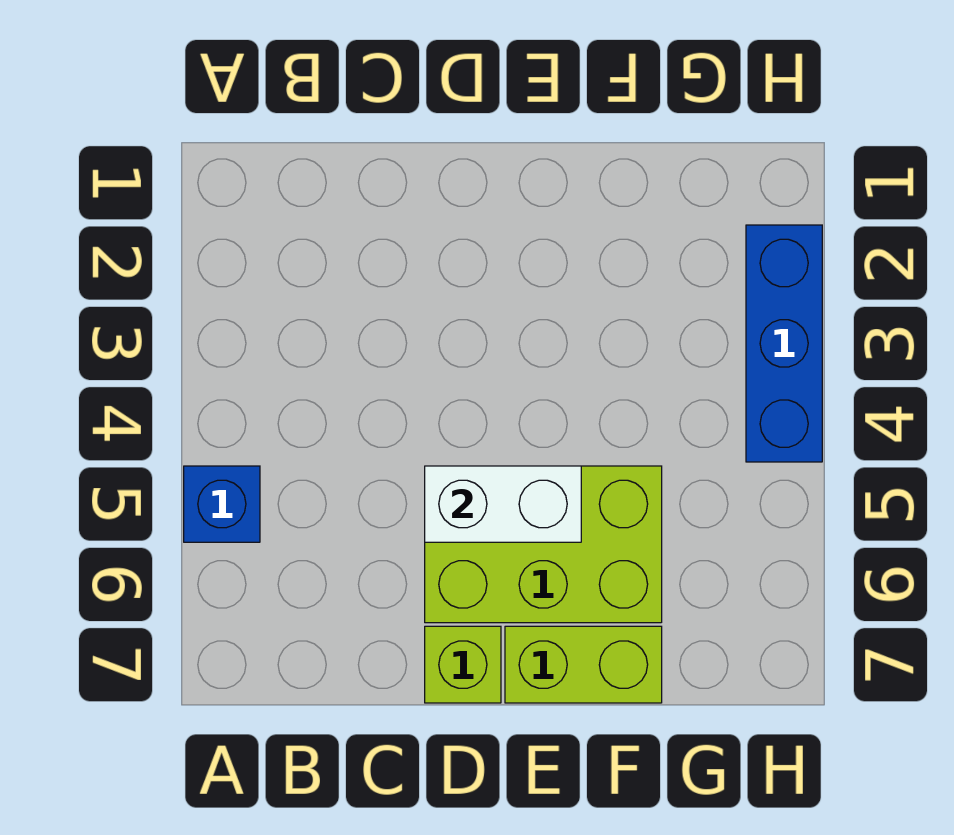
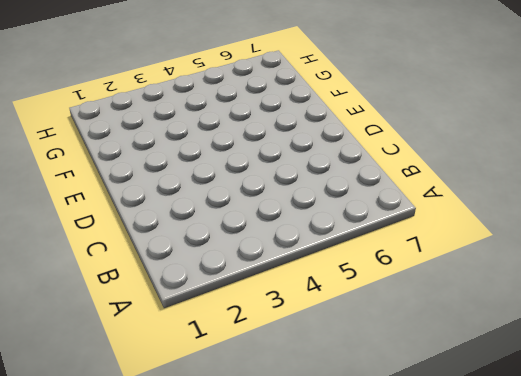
none -> blue 1x1 brick [184,466,260,542]
none -> lime 2x3 brick [425,466,662,623]

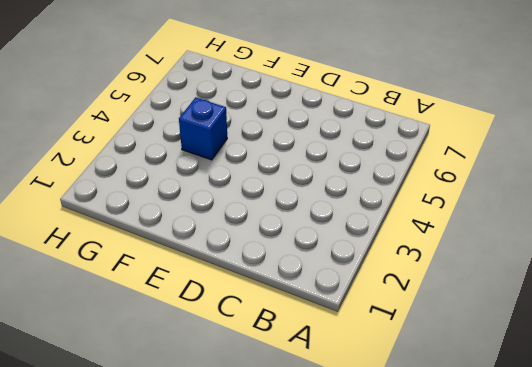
blue 1x1 brick [179,97,227,160] -> blue 1x1 brick moved to [184,466,260,542]
none -> lime 2x3 brick [425,466,662,623]
none -> lime 1x1 brick [425,626,501,703]

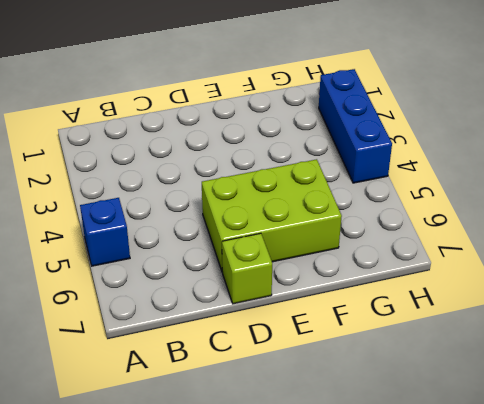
none -> lime 1x2 brick [505,626,662,703]
none -> white 1x2 brick [425,466,581,542]

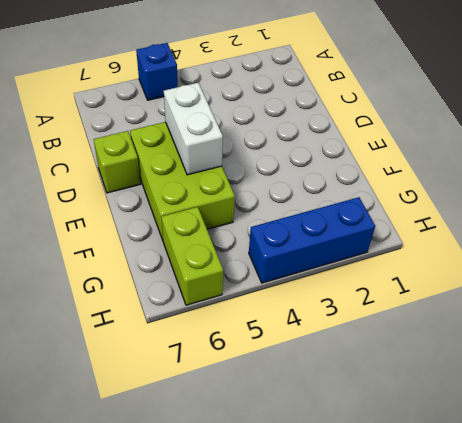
lime 1x2 brick [161,207,223,305] -> lime 1x2 brick moved to [505,626,662,703]

